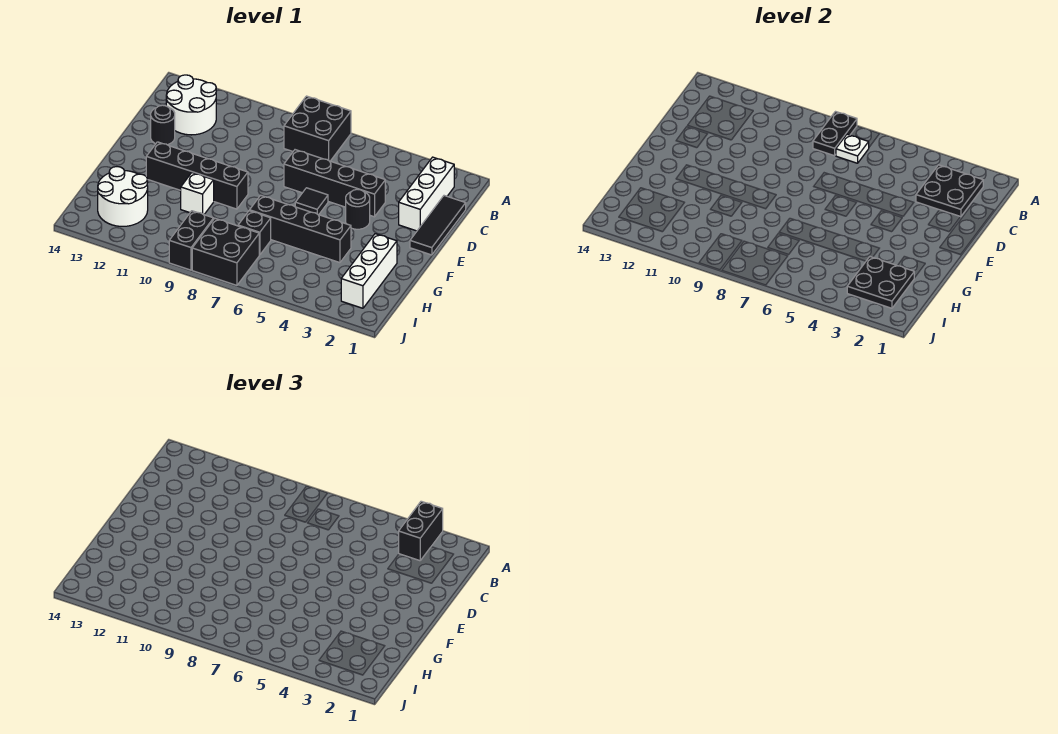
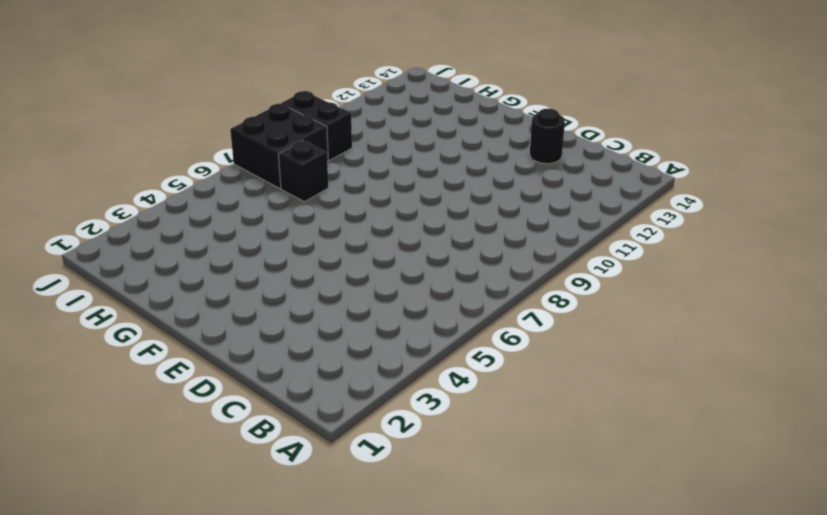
none -> black 2x2 brick [284,96,351,161]
none -> white 1x3 brick [399,157,454,231]
none -> white 2x2 round brick [166,75,216,135]

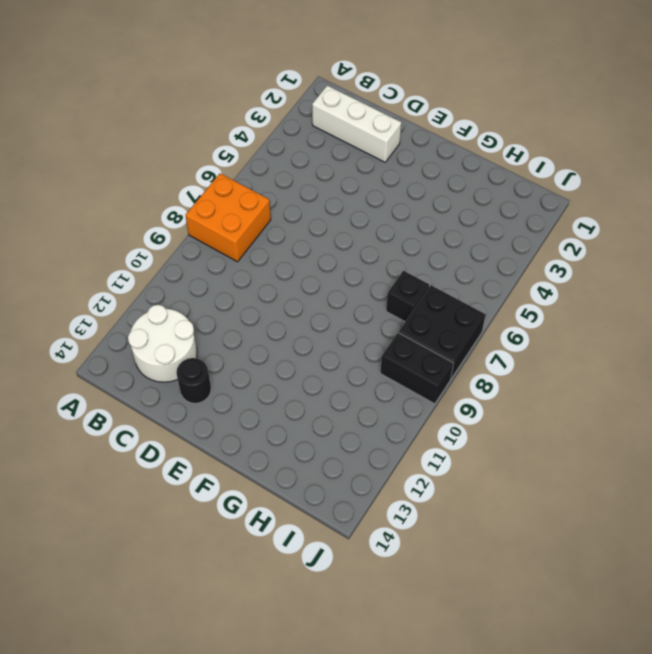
orange 2x2 brick [185,173,271,262] -> black 2x2 brick [284,96,351,161]
none -> black 1x3 tile [410,196,466,255]
none -> black 1x4 brick [284,150,385,217]
none -> black 1x1 round brick [346,189,370,229]

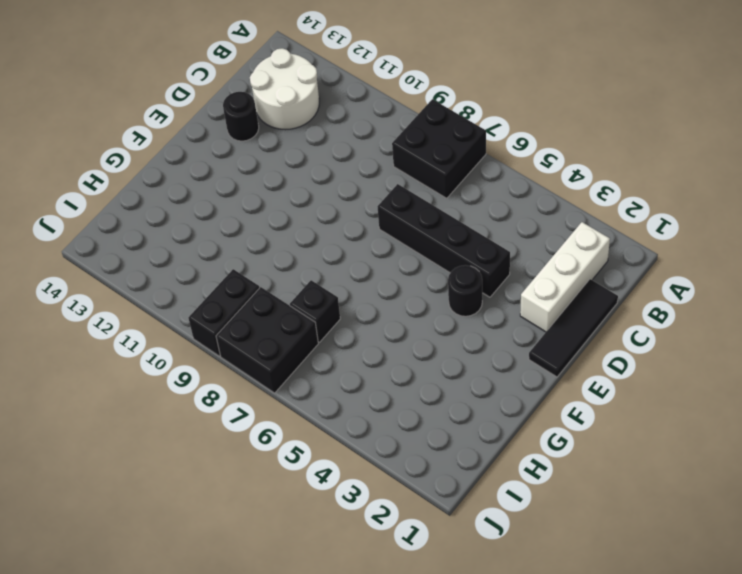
none -> black 1x1 tile [295,188,328,215]
none -> black 1x4 brick [146,142,248,209]
none -> white 1x3 brick [341,234,397,308]

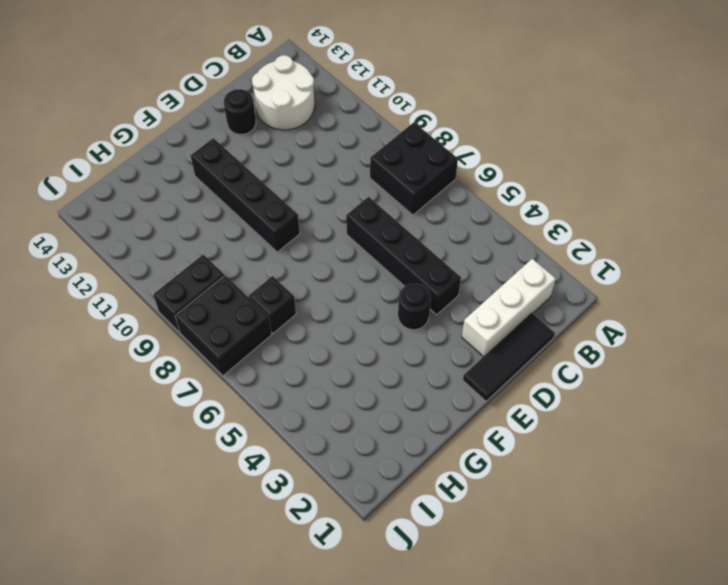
none -> black 1x1 tile [295,188,328,215]
none -> white 1x3 brick [341,234,397,308]
none -> black 1x4 brick [250,195,351,263]

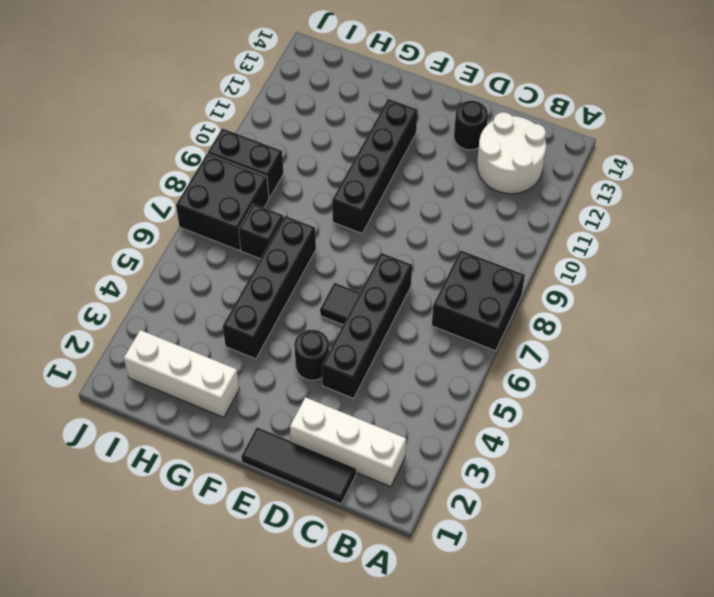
none -> white 1x1 brick [181,173,214,215]
none -> white 2x2 round brick [98,167,148,226]
none -> black 1x2 plate [813,112,857,156]

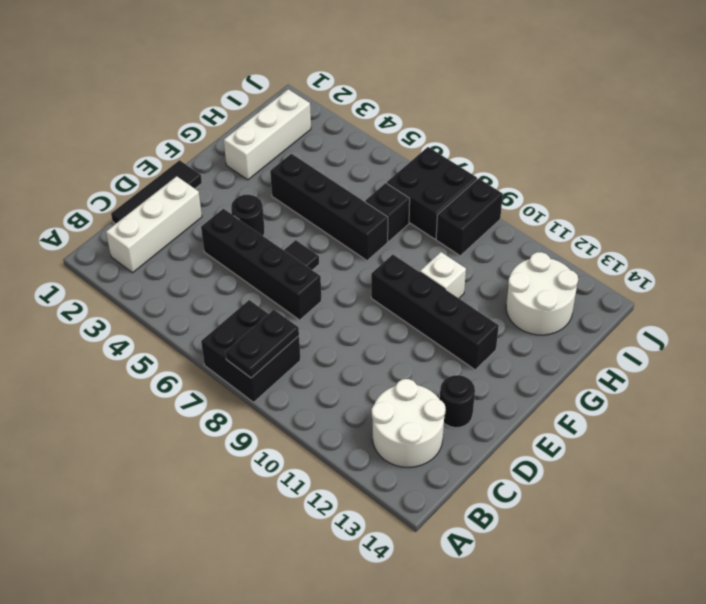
none -> black 2x2 plate [916,165,983,217]
none -> white 1x1 plate [836,134,869,163]
none -> black 2x2 plate [847,257,914,308]

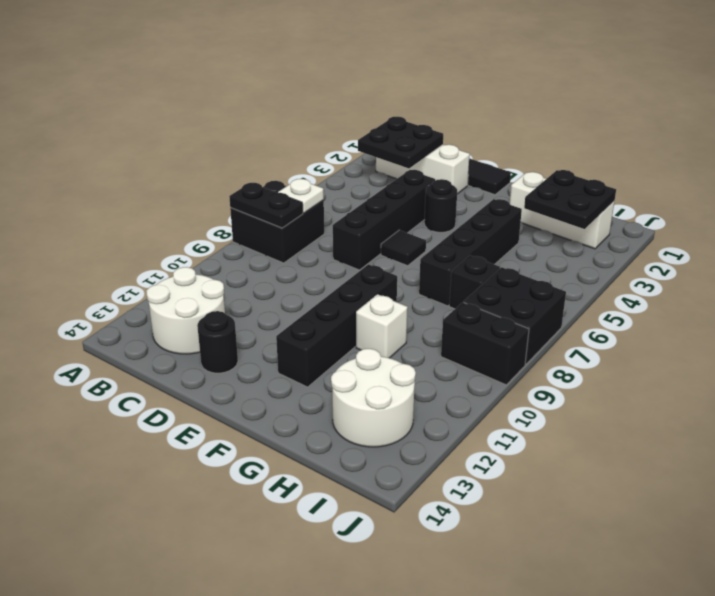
none -> black 1x2 brick [399,501,443,561]

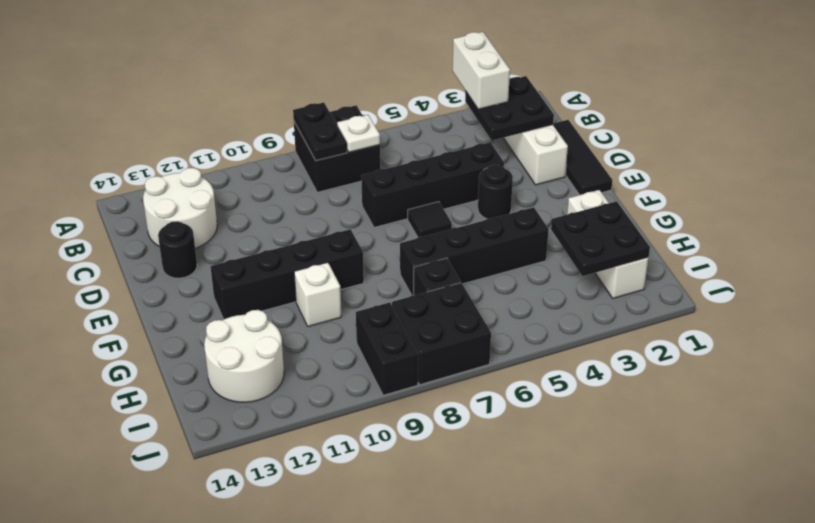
white 1x2 brick [452,32,510,109] -> black 1x2 brick [399,501,443,561]

